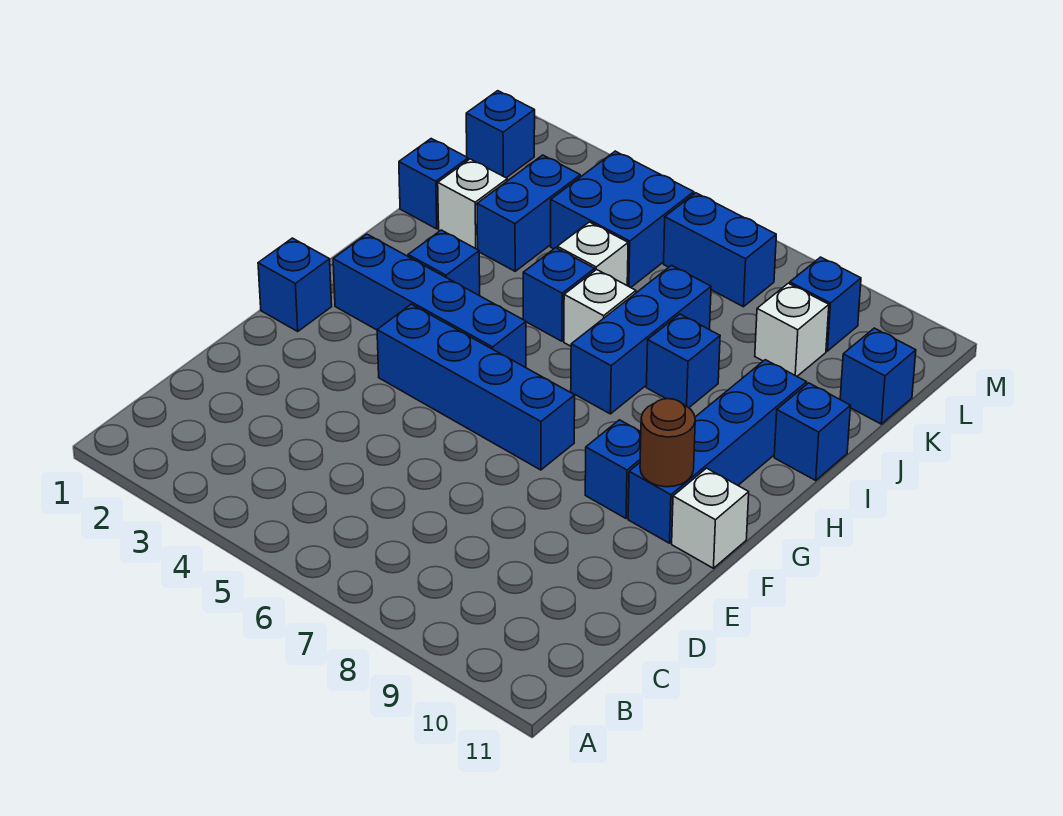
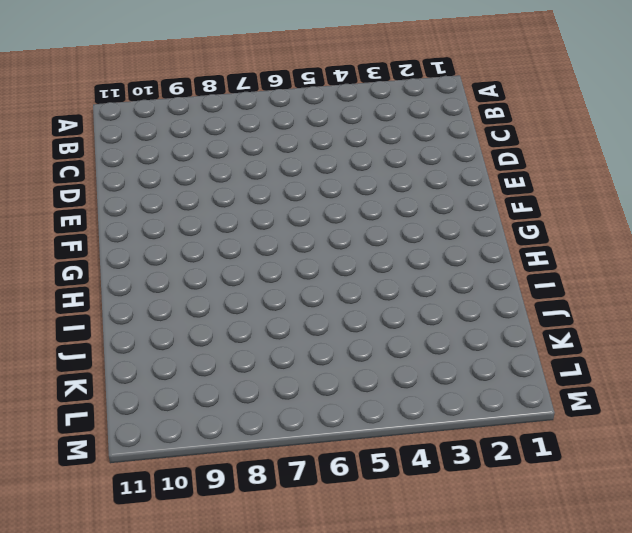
none -> blue 1x1 brick [258,238,332,331]
none -> blue 1x4 brick [377,304,575,470]
none -> blue 1x1 brick [585,420,641,518]

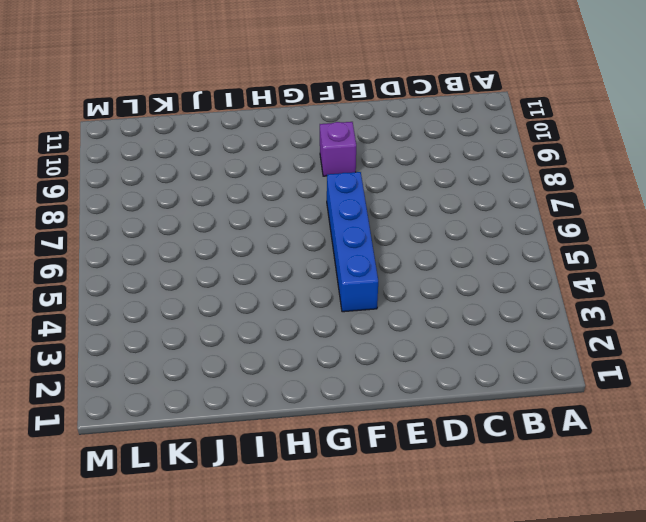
purple 1x1 brick [320,122,356,176] -> blue 1x1 brick [585,420,641,518]
none -> blue 1x1 brick [258,238,332,331]
none -> blue 1x4 brick [628,360,807,543]
none -> white 1x1 brick [672,468,749,568]

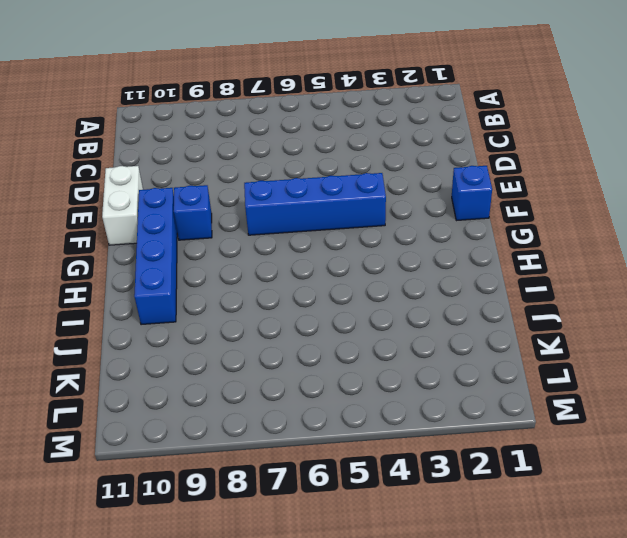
white 1x2 brick [102,166,143,245] -> white 1x1 brick [672,468,749,568]
none -> blue 1x4 brick [333,234,526,368]
none -> blue 1x1 brick [408,230,480,296]
none -> blue 1x3 brick [571,265,711,414]

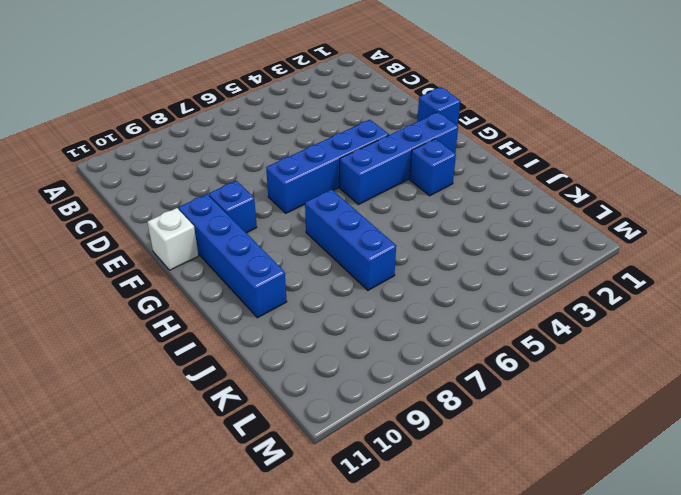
none -> blue 1x1 brick [523,248,595,341]
none -> white 1x1 brick [564,269,636,346]
none -> blue 1x1 brick [646,314,720,408]

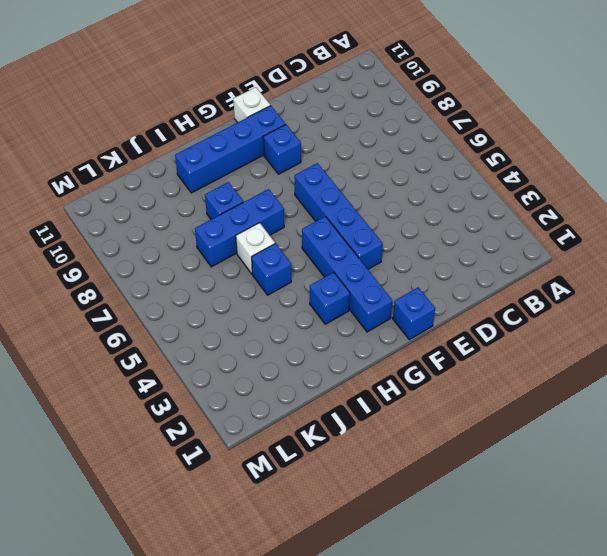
none -> blue 1x1 brick [774,383,850,480]
none -> blue 1x1 brick [399,139,468,229]
none -> white 1x1 brick [438,159,507,249]

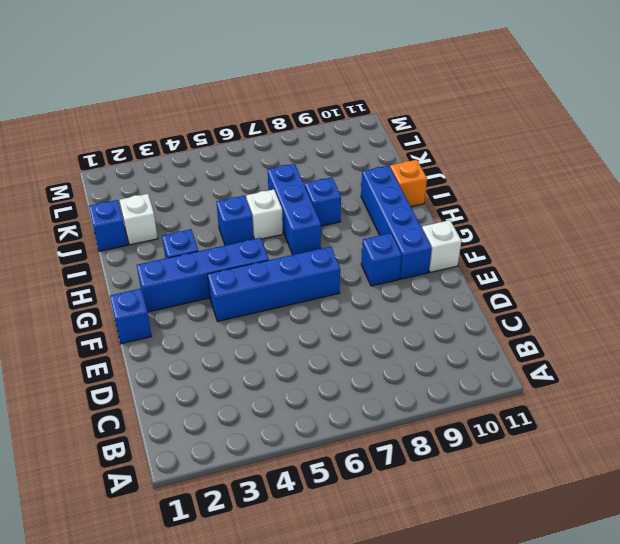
orange 1x1 brick [390,160,427,207] -> blue 1x1 brick [774,383,850,480]
none -> blue 1x2 brick [477,155,580,271]
none -> white 1x1 brick [557,222,628,285]
none -> blue 2x2 brick [551,151,694,288]

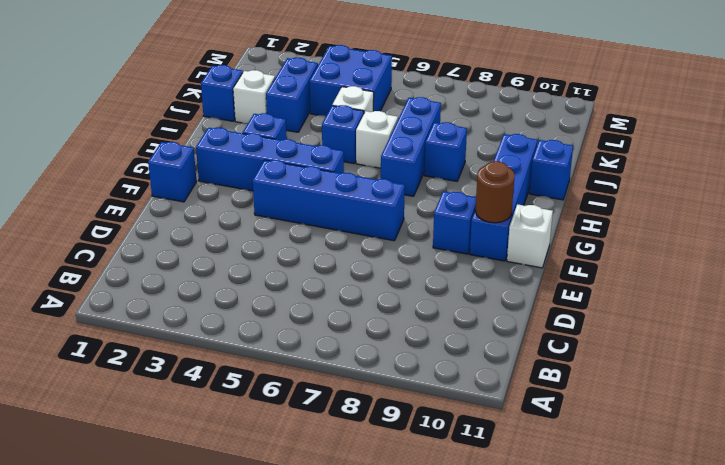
none -> white 1x1 brick [755,283,829,376]
none -> blue 1x1 brick [840,328,916,424]
none -> blue 1x1 brick [466,91,535,178]

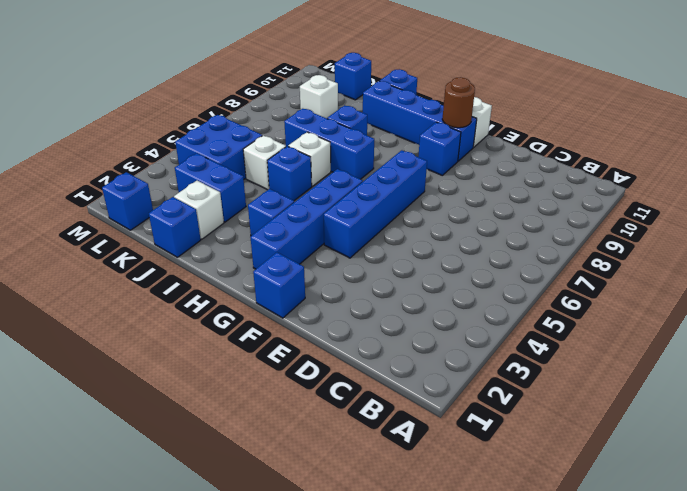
none -> blue 1x2 brick [664,193,776,307]
none -> blue 1x1 brick [790,257,861,351]

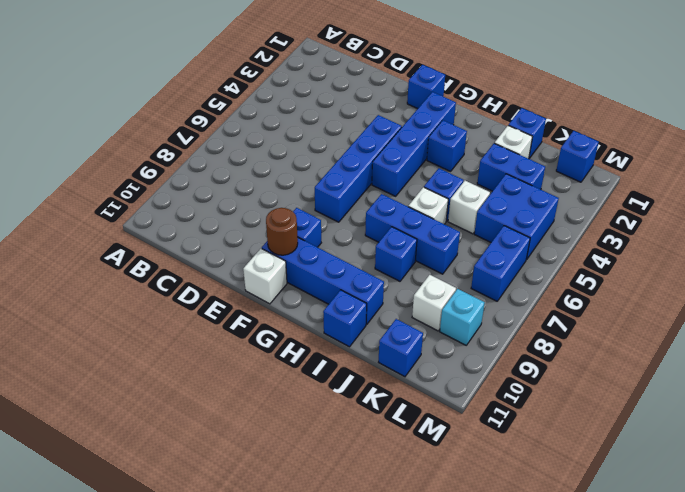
cyan 1x1 brick [440,289,485,345] -> blue 1x1 brick [790,257,861,351]

